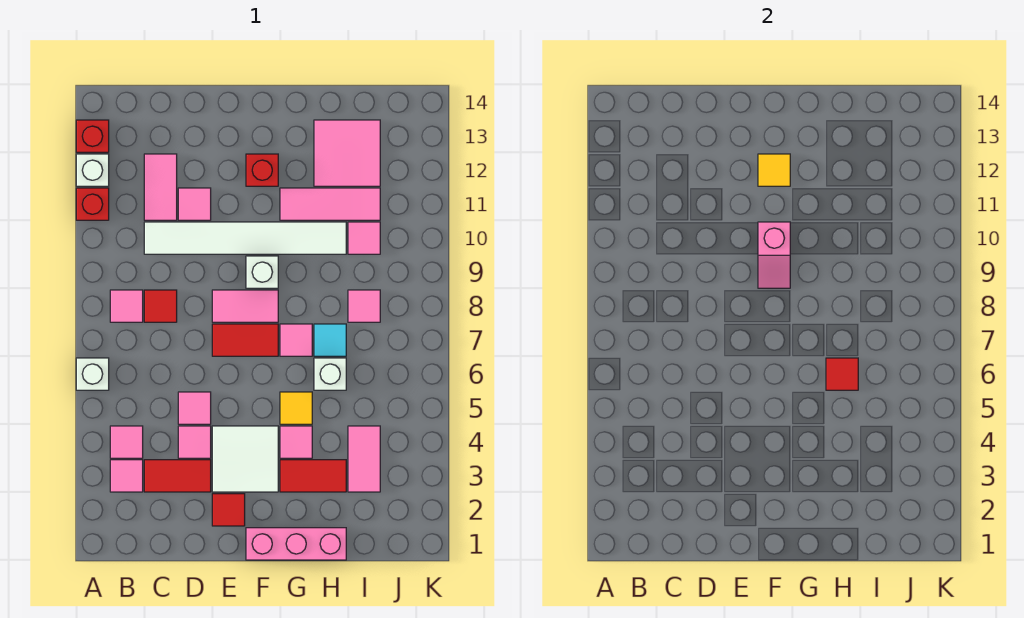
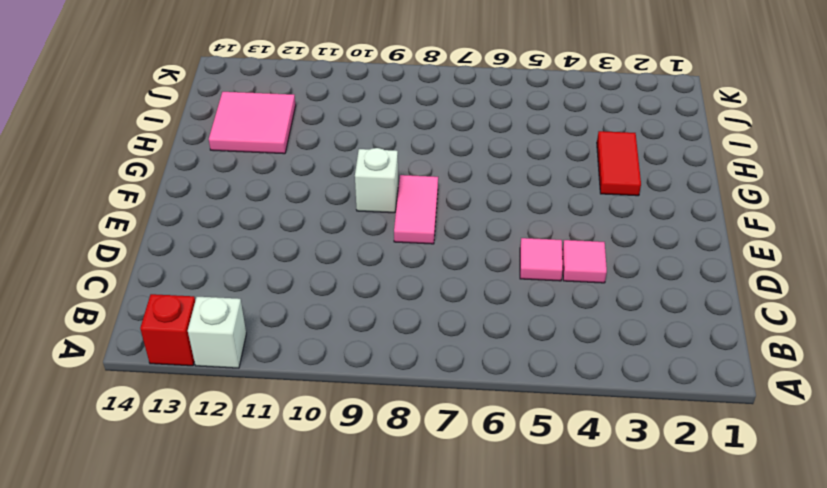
none -> white 1x1 brick [76,358,109,390]
none -> red 1x1 brick [76,188,109,220]
none -> pink 1x1 tile [110,460,143,492]
none -> pink 1x1 tile [110,426,143,458]

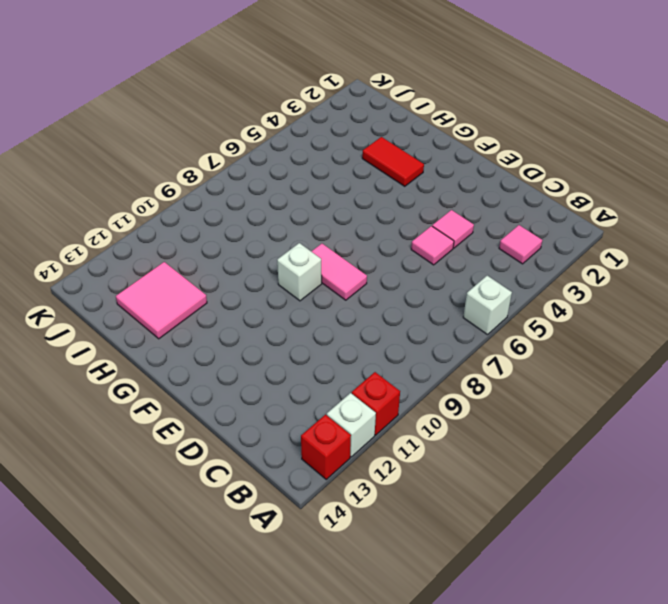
none -> pink 1x1 tile [110,426,143,458]
none -> pink 1x1 tile [110,290,143,322]
none -> red 1x2 tile [144,460,211,492]
none -> red 1x1 tile [144,290,177,322]

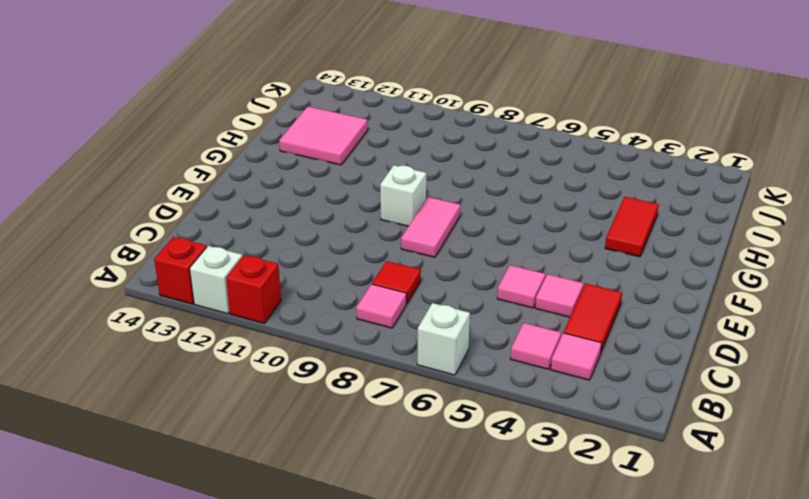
none -> white 1x6 tile [144,222,346,254]
none -> pink 1x2 tile [144,154,177,220]
none -> pink 1x1 tile [178,188,211,220]
none -> red 1x1 tile [212,494,245,526]

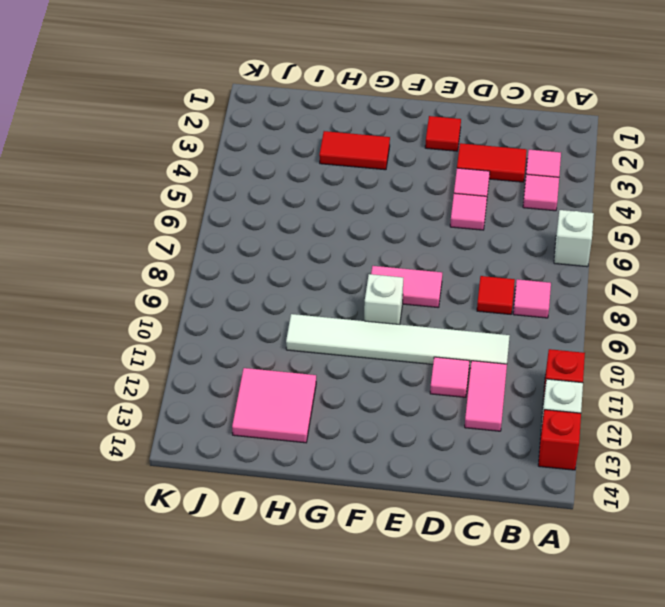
none -> white 2x2 tile [212,426,278,492]
none -> red 1x2 tile [212,324,278,356]
none -> pink 1x3 brick [246,528,346,560]
none -> red 1x1 brick [246,154,278,186]

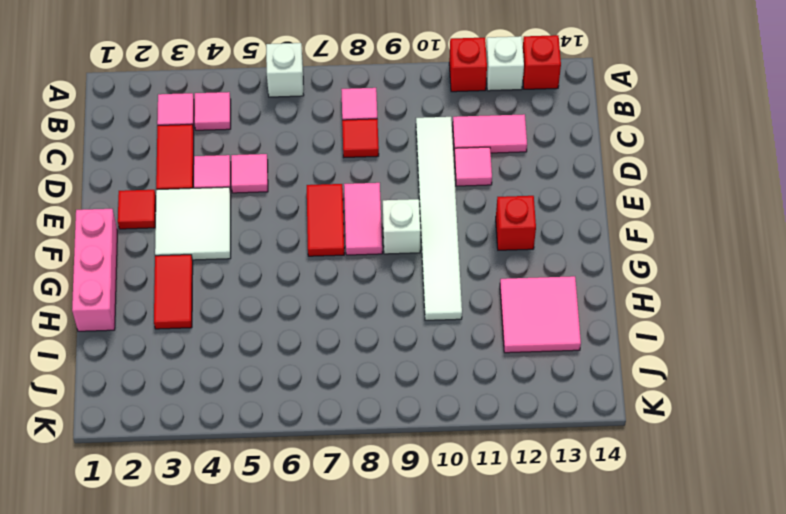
none -> pink 1x1 tile [280,426,312,458]
none -> yellow 1x1 tile [280,392,312,424]
none -> pink 1x1 tile [280,324,312,356]
none -> pink 1x3 tile [280,188,380,220]

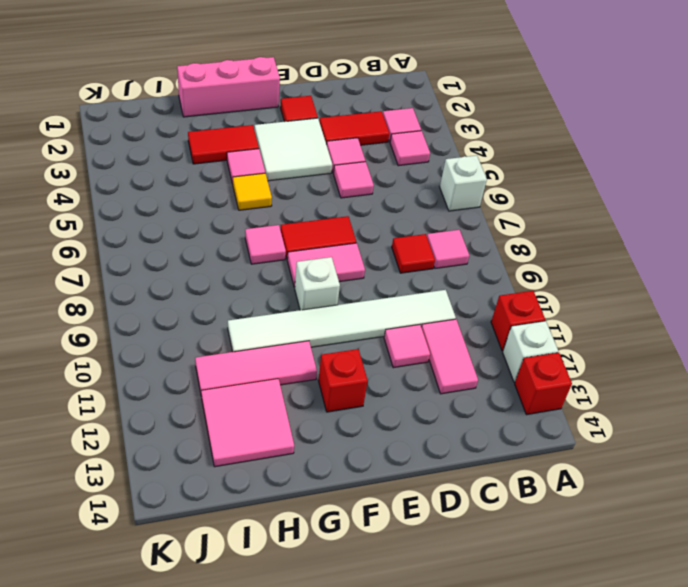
none -> white 1x1 brick [314,358,346,390]
none -> cyan 1x1 tile [314,324,346,356]
none -> pink 1x2 tile [348,426,380,492]
none -> pink 1x1 tile [348,290,380,322]

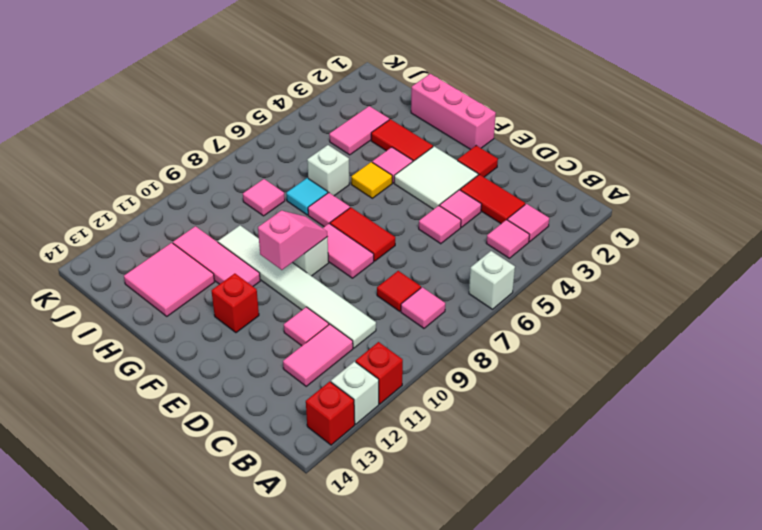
none -> pink 1x1 tile [348,222,380,254]
none -> yellow 1x1 tile [758,154,790,186]
none -> red 1x1 tile [826,358,858,390]

